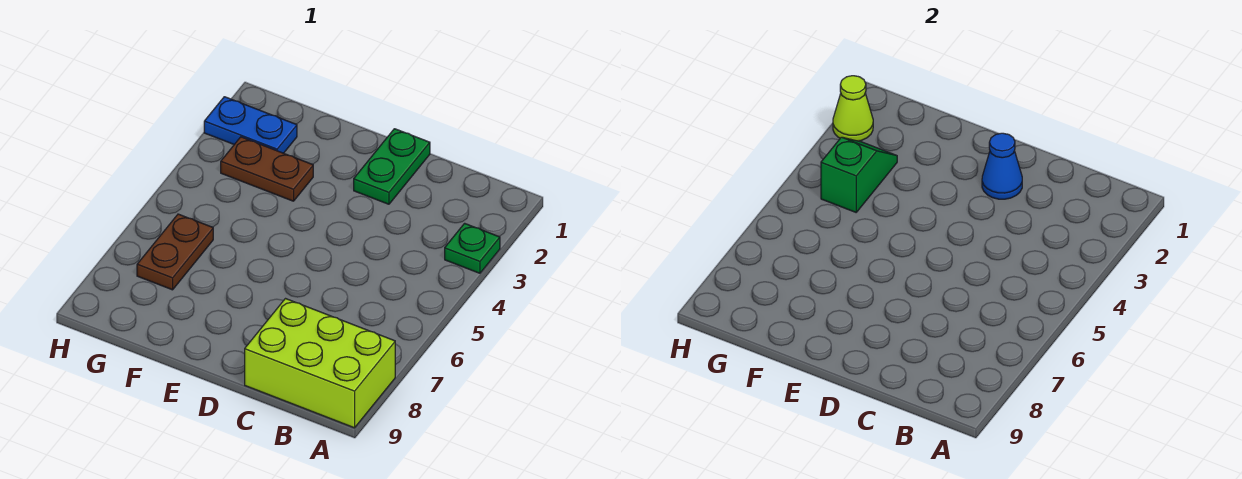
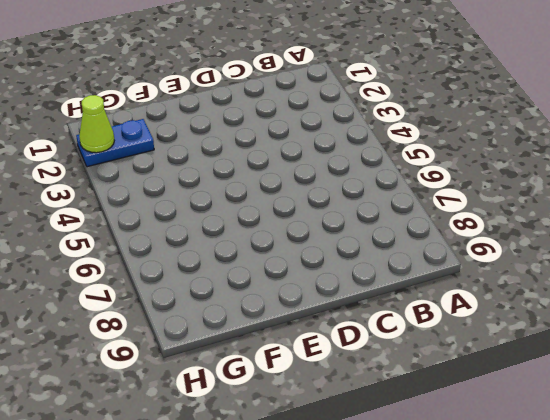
none -> green 1x1 plate [445,223,500,273]
none -> lime 2x3 brick [245,299,395,428]

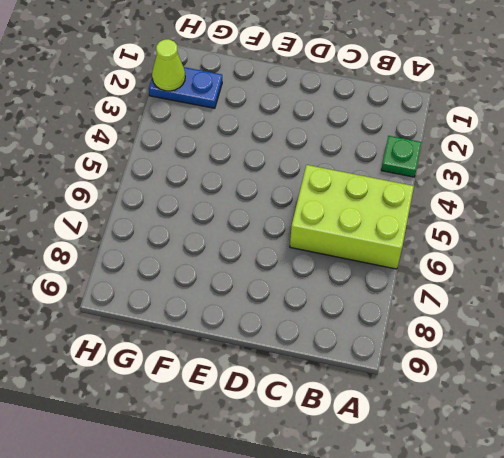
lime 2x3 brick [290,165,414,269] -> lime 2x3 brick moved to [245,299,395,428]
none -> green 1x2 plate [354,129,430,204]
none -> brown 1x2 plate [221,137,313,201]

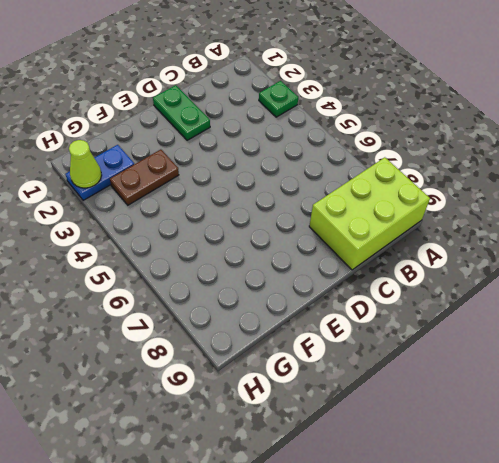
none -> brown 1x2 plate [137,214,213,290]
none -> blue 1x1 cone [982,133,1022,199]

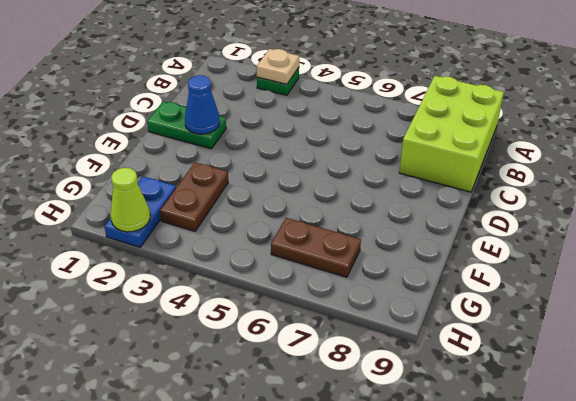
tan 1x1 plate [257,49,299,84] -> none
none -> green 1x2 slope [821,137,897,212]

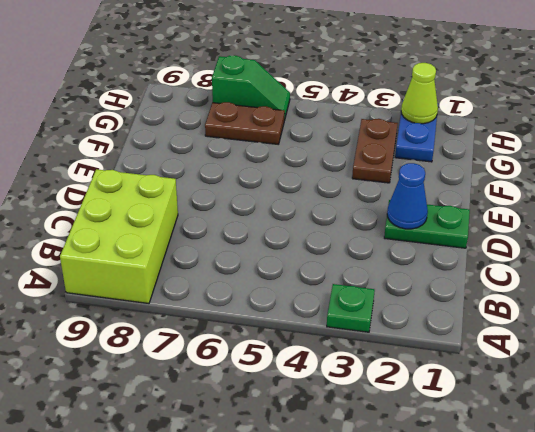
green 1x2 slope [212,55,290,120] -> green 1x2 slope moved to [821,137,897,212]

